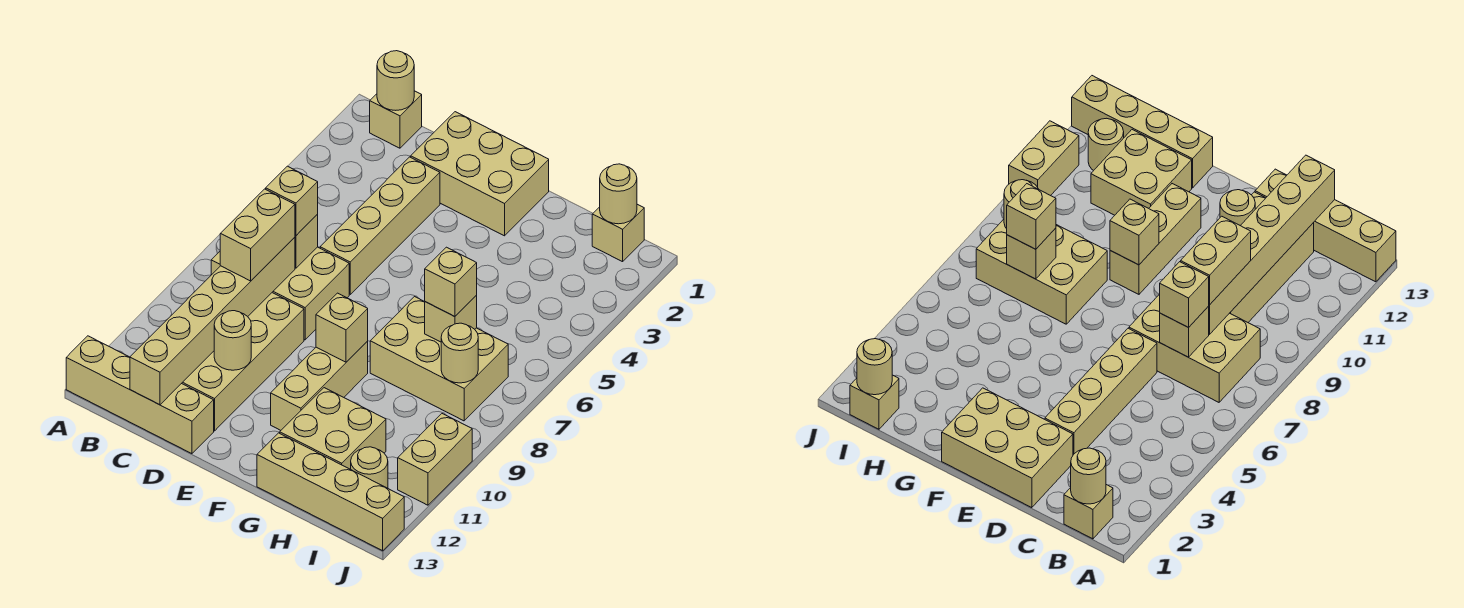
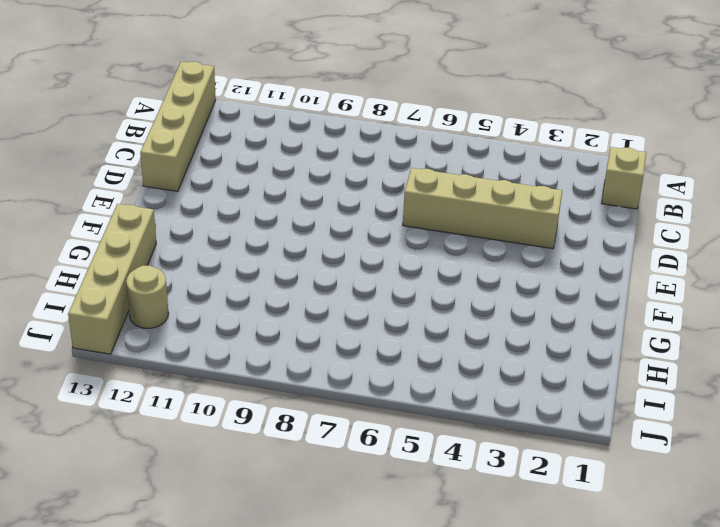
none -> tan 2x3 brick [211,247,349,340]
none -> tan 2x4 brick [182,293,304,431]
none -> tan 2x3 brick [411,112,549,236]

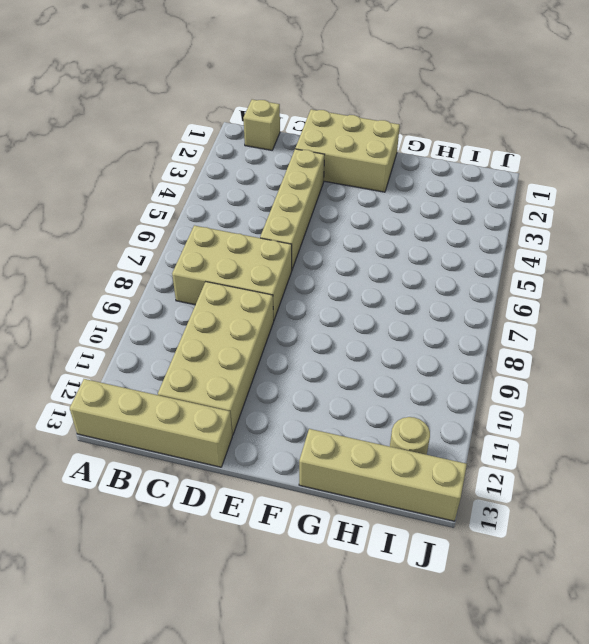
none -> tan 1x3 brick [271,341,368,430]
none -> tan 2x3 brick [370,297,508,421]
none -> tan 2x2 brick [280,388,386,469]

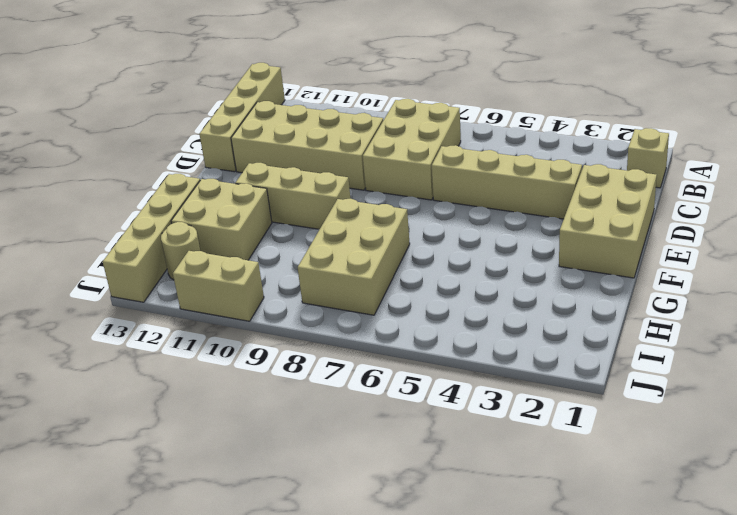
none -> tan 1x1 brick [592,204,644,262]
none -> tan 1x1 round brick [377,51,414,110]
none -> tan 1x1 brick [295,215,318,268]

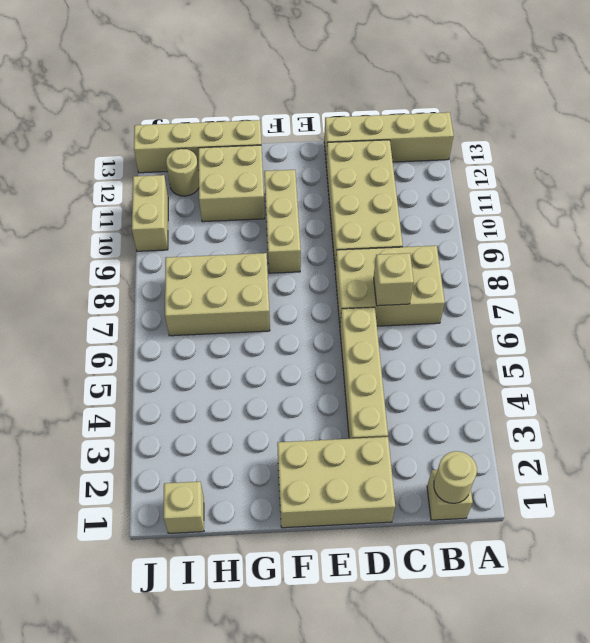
none -> tan 1x6 brick [130,237,295,405]
none -> tan 1x1 round brick [214,311,251,370]
none -> tan 1x1 brick [316,293,368,362]

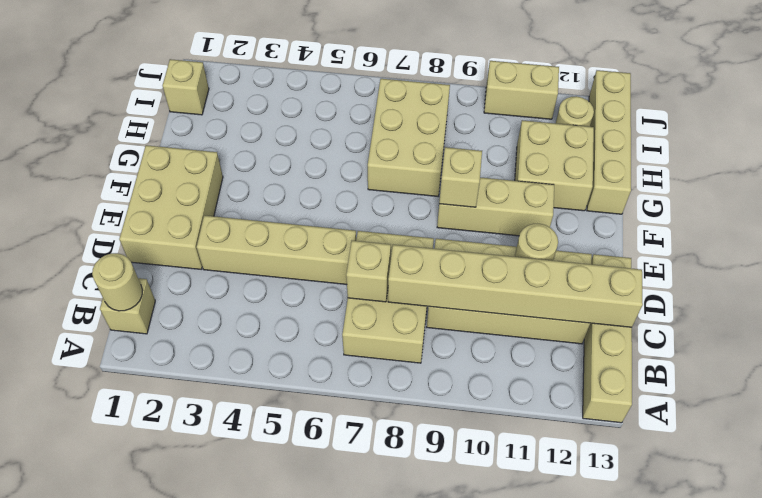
none -> tan 1x1 brick [425,296,477,342]
none -> tan 1x1 round brick [600,164,637,224]
none -> tan 1x1 round brick [441,323,478,383]

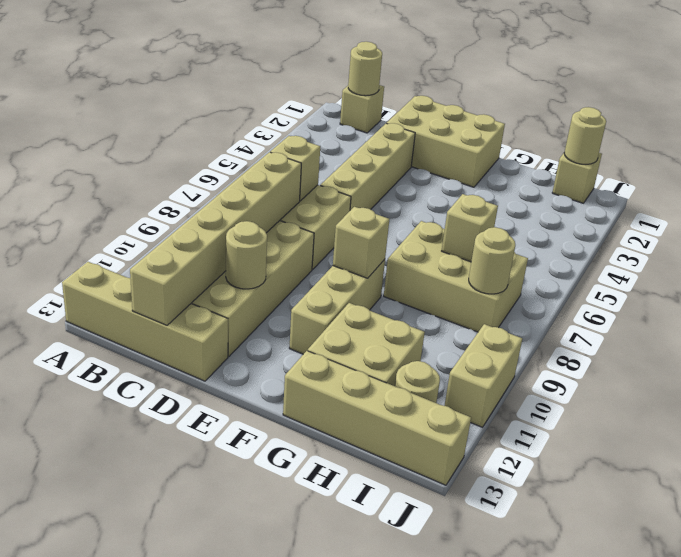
none -> tan 1x1 brick [266,166,318,236]
none -> tan 1x2 brick [220,189,295,281]
none -> tan 1x1 brick [425,247,477,317]

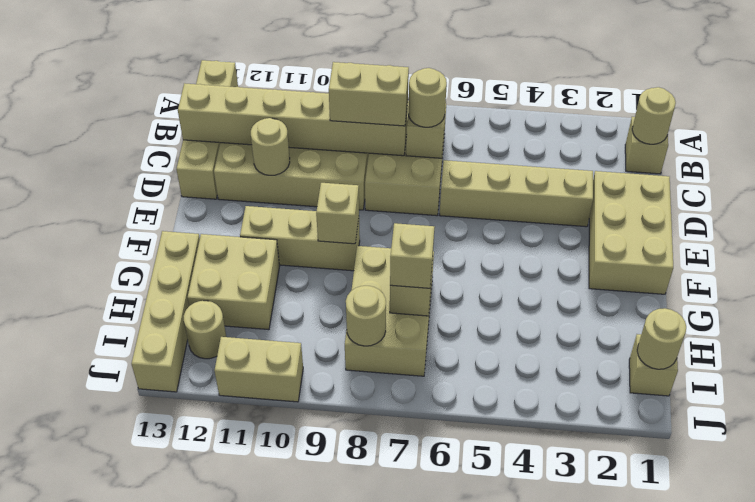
tan 1x1 round brick [408,68,447,127] -> tan 1x1 brick [266,166,318,236]

